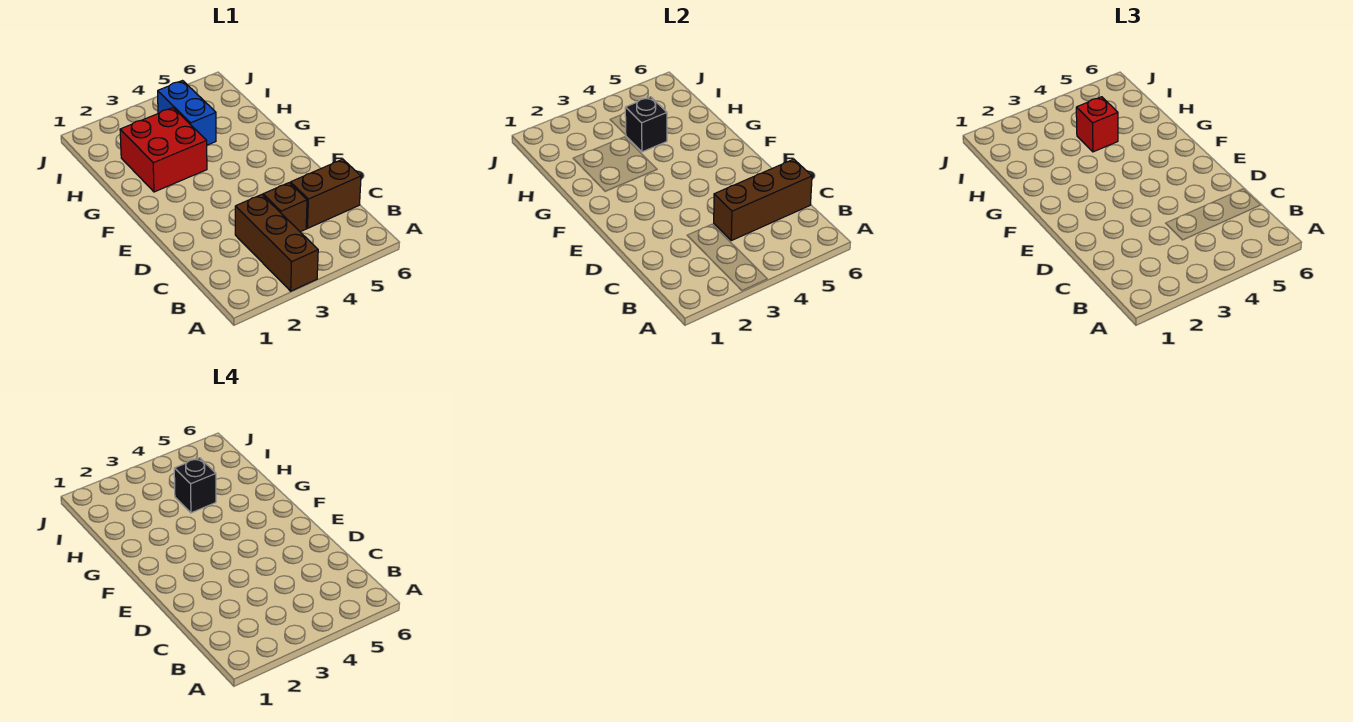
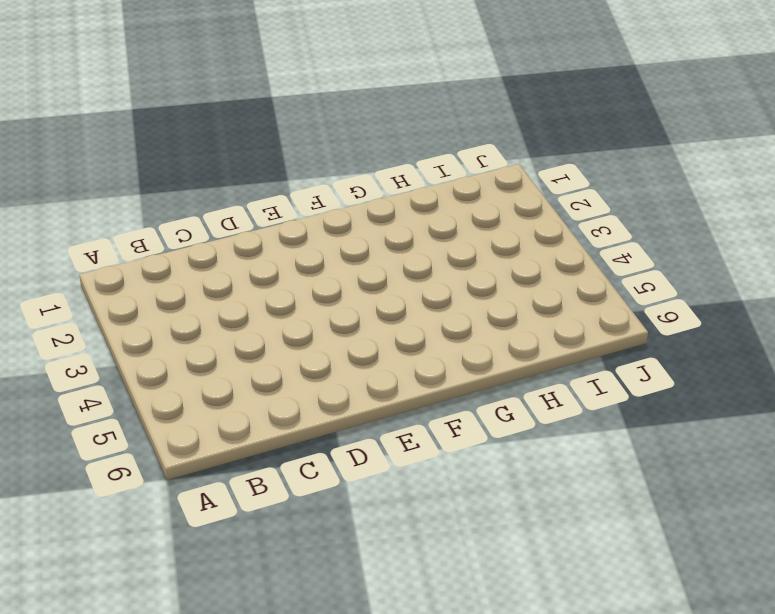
none -> brown 1x3 brick [235,195,318,291]
none -> brown 1x1 brick [263,183,307,232]

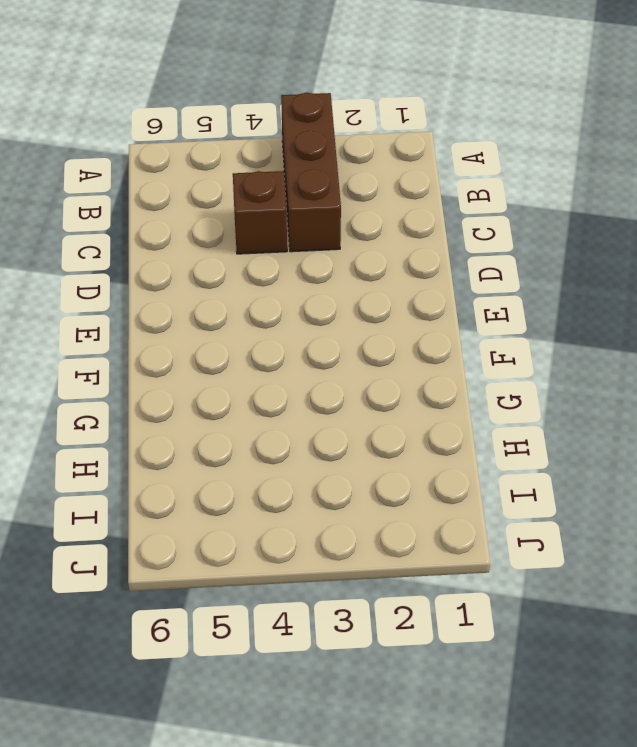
none -> brown 1x2 brick [290,159,361,228]
none -> red 2x2 brick [120,108,207,192]

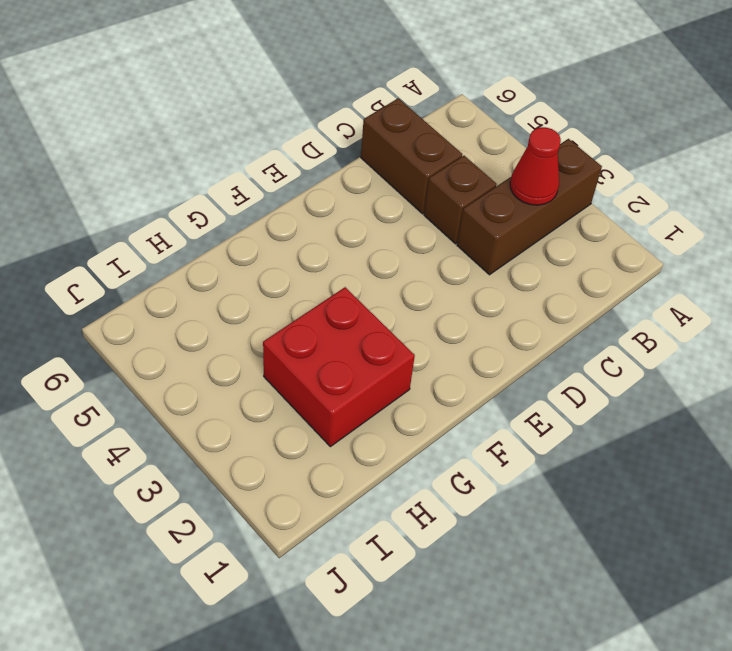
red 1x1 cone [510,127,561,205] -> none
none -> blue 1x2 brick [158,81,216,145]
none -> brown 1x3 brick [714,159,812,241]

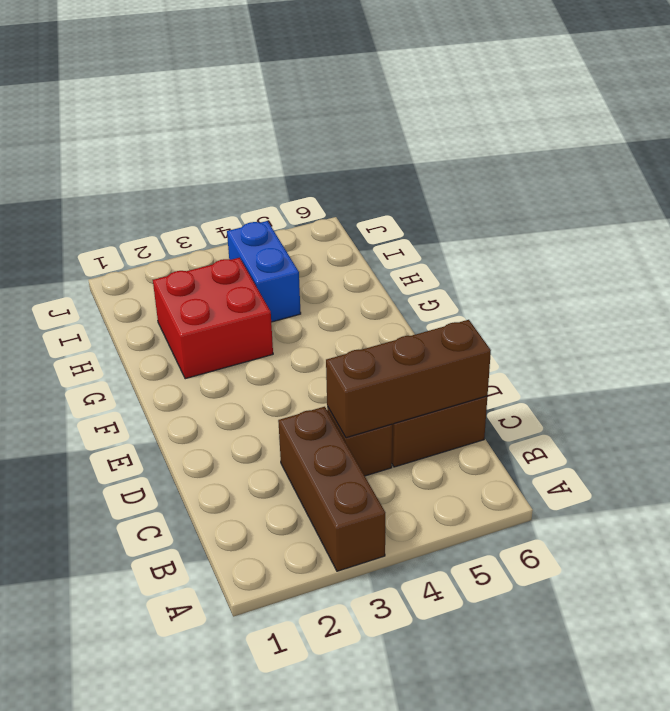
none -> black 1x1 brick [625,97,667,152]
none -> red 1x1 brick [1076,97,1118,152]

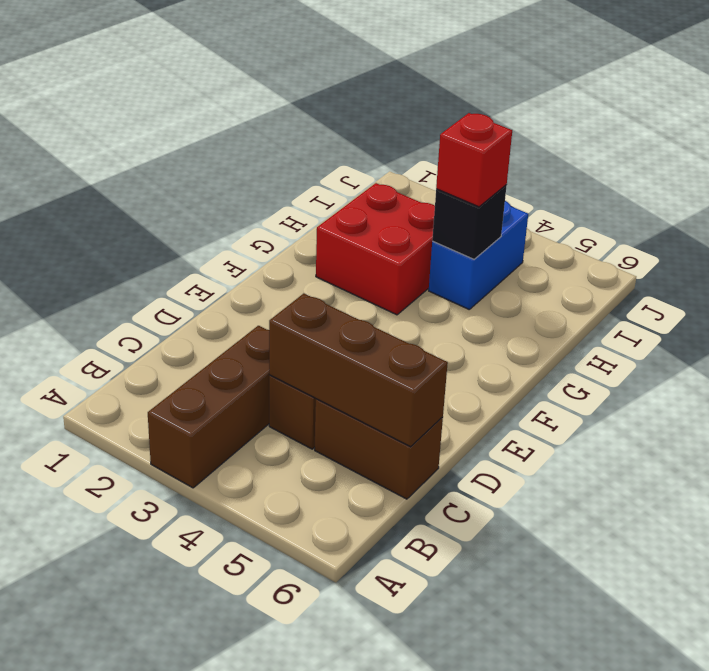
none -> black 1x1 brick [174,458,216,513]

